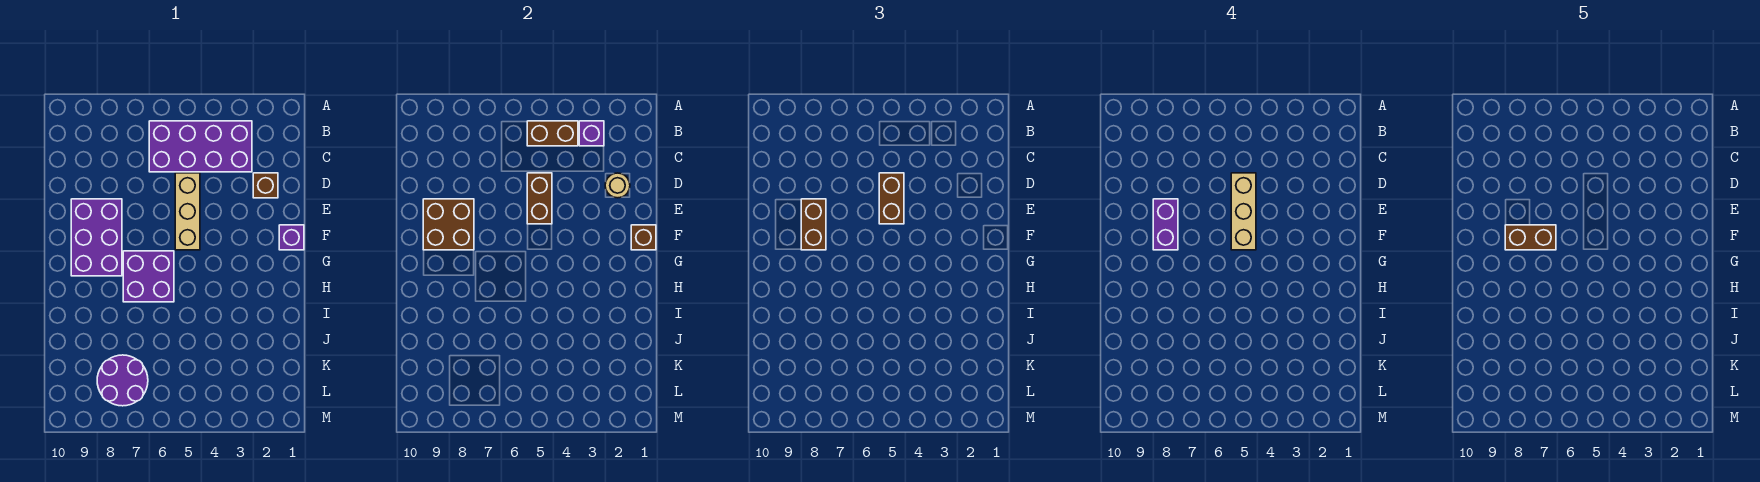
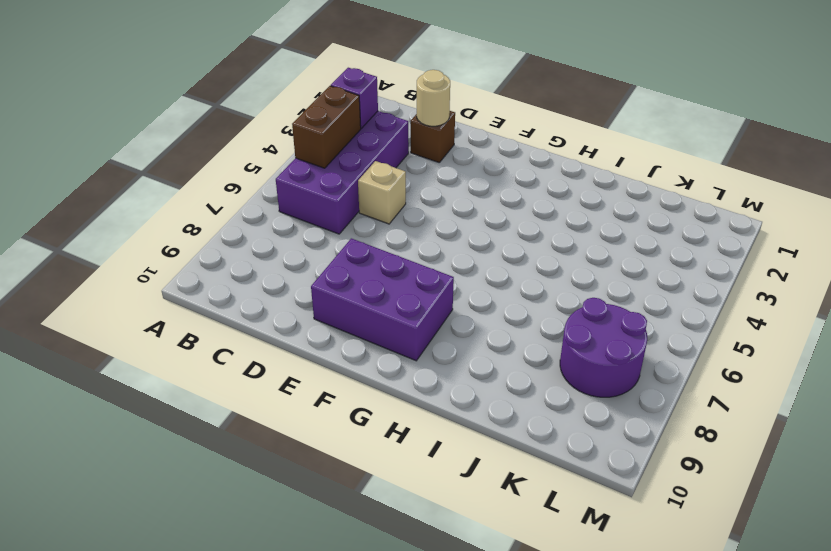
tan 1x1 brick [358,161,406,224] -> tan 1x3 brick [175,173,200,250]
none -> purple 1x1 brick [279,225,304,250]
none -> purple 2x2 brick [123,251,174,302]
none -> brown 1x2 brick [527,173,552,224]

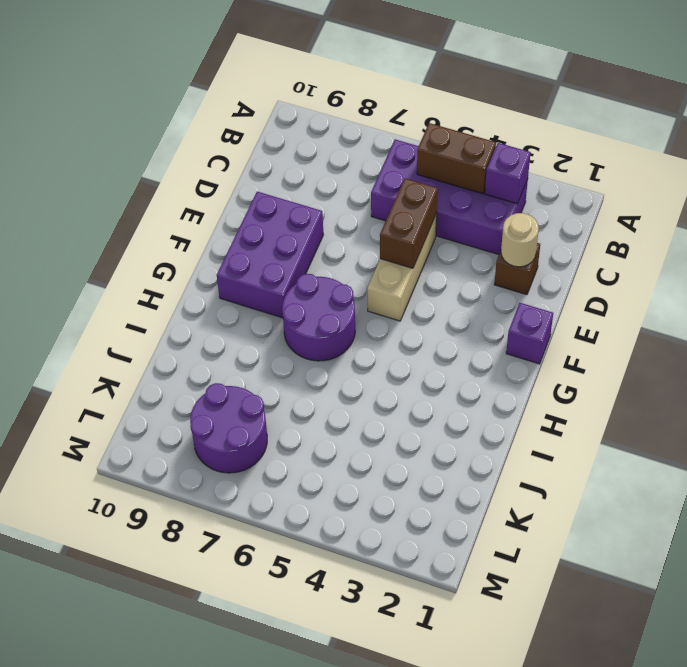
purple 2x2 round brick [282,274,355,361] -> purple 2x2 brick [123,251,174,302]
none -> brown 2x2 brick [423,199,474,250]
none -> brown 1x1 brick [631,225,656,250]
none -> brown 1x2 brick [879,173,904,224]

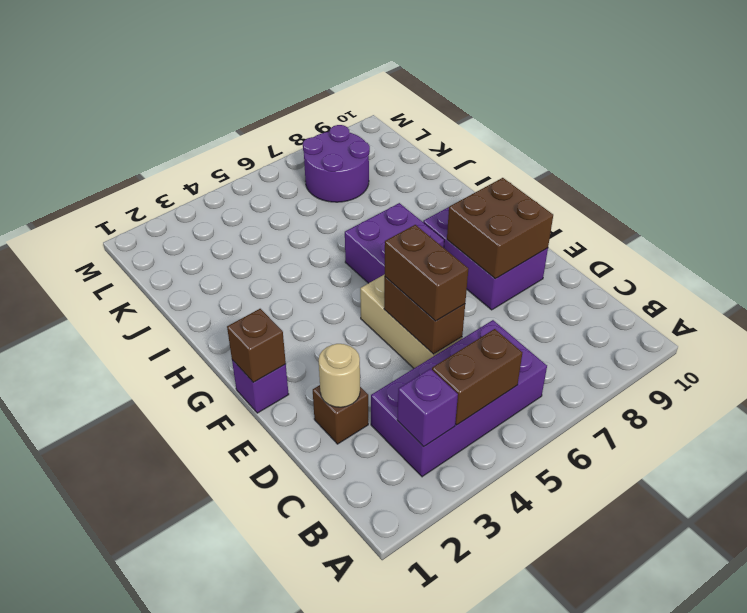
none -> brown 1x2 brick [801,199,826,250]
none -> tan 1x3 brick [1231,173,1256,250]
none -> purple 1x2 brick [1153,199,1178,250]

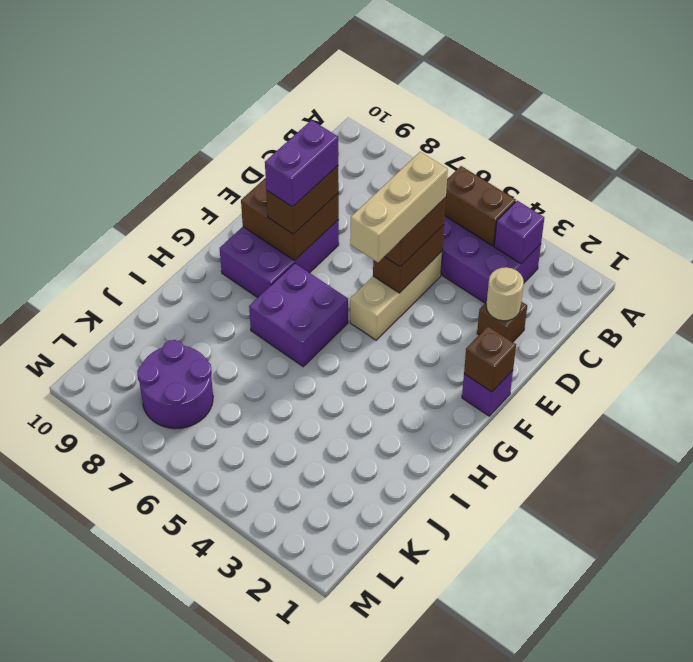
none -> brown 1x2 brick [1505,225,1556,250]

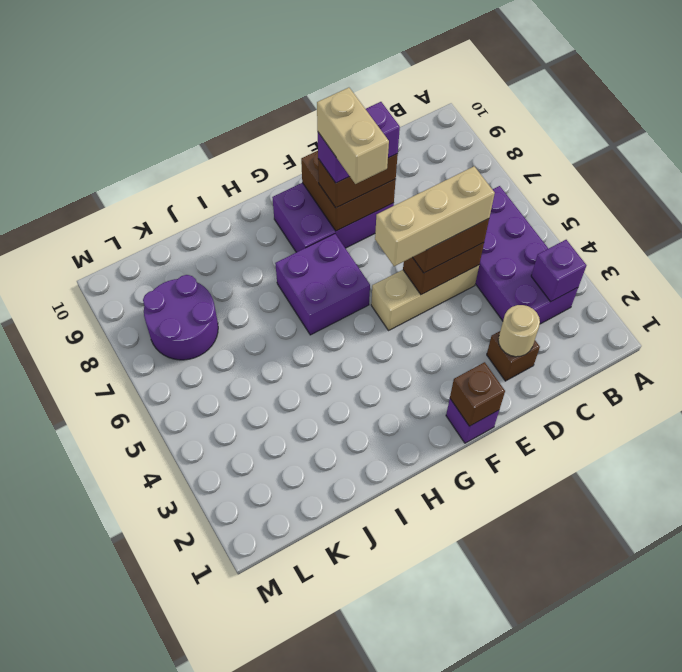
tan 1x2 brick [317,88,389,184] -> brown 1x2 brick [1505,225,1556,250]
none -> brown 1x2 brick [527,121,578,146]

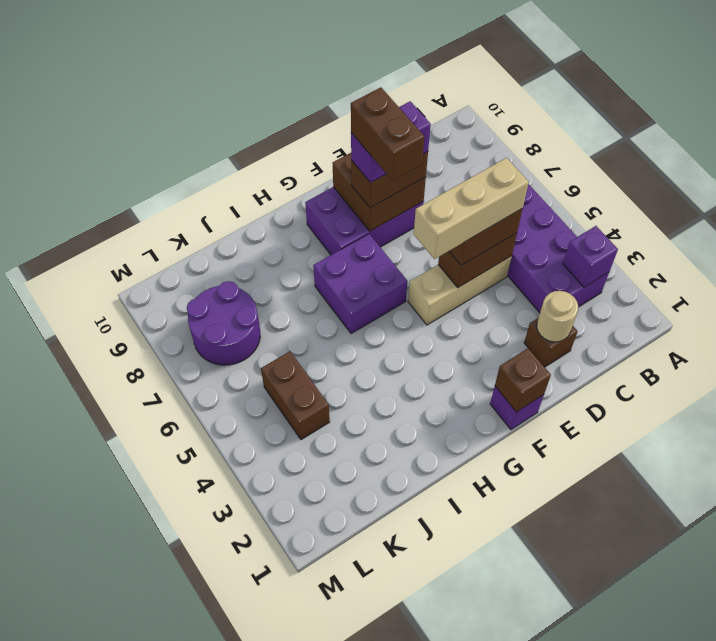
brown 1x2 brick [261,351,330,440] -> brown 1x2 brick moved to [527,121,578,146]

